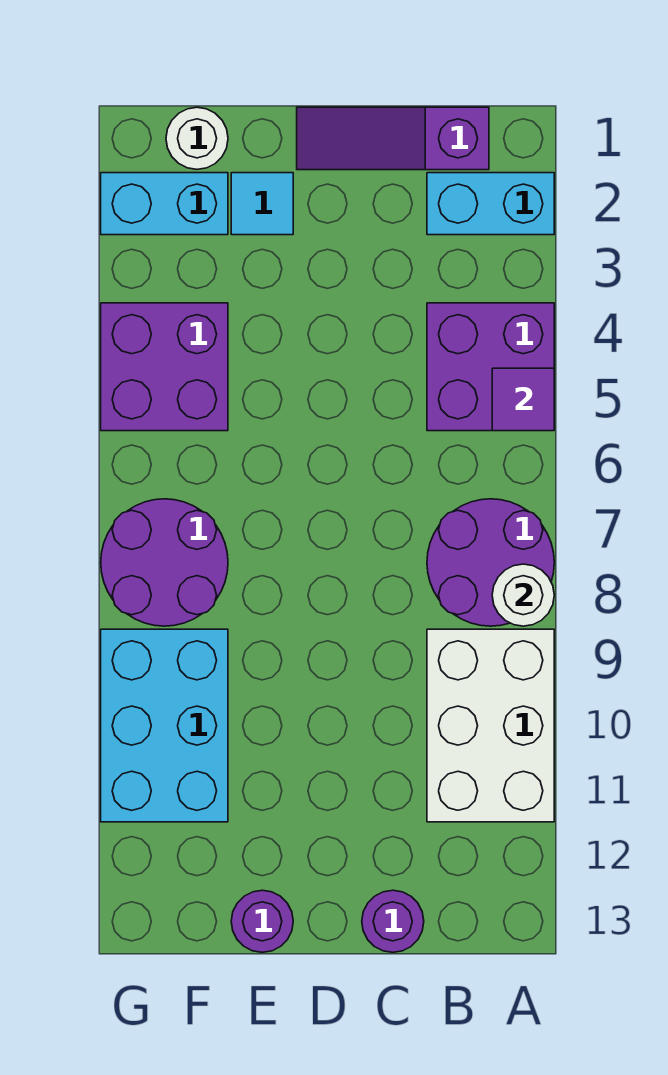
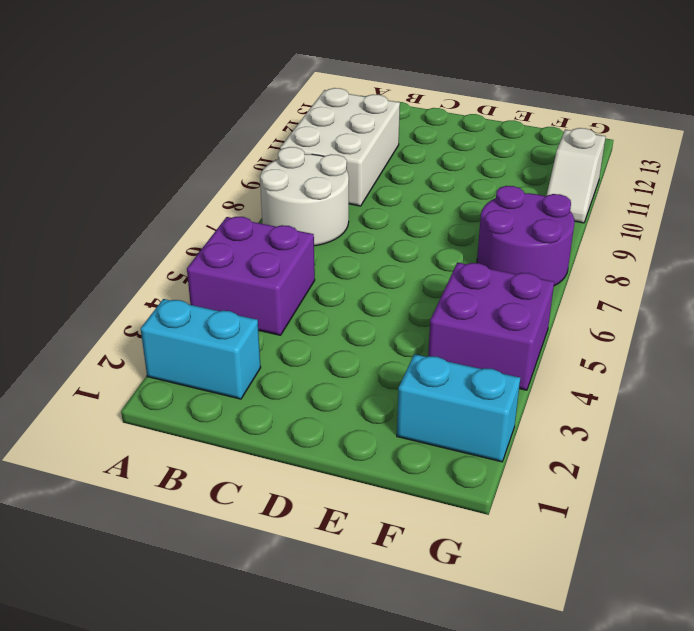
white 2x2 round brick [260,147,349,246] -> purple 2x2 round brick [427,499,554,626]
white 1x2 slope [546,128,606,223] -> cyan 2x3 brick [101,629,228,822]
none -> purple 1x3 slope [297,107,489,170]
none -> purple 1x1 round brick [362,890,424,952]
none -> cyan 1x1 tile [231,173,293,235]

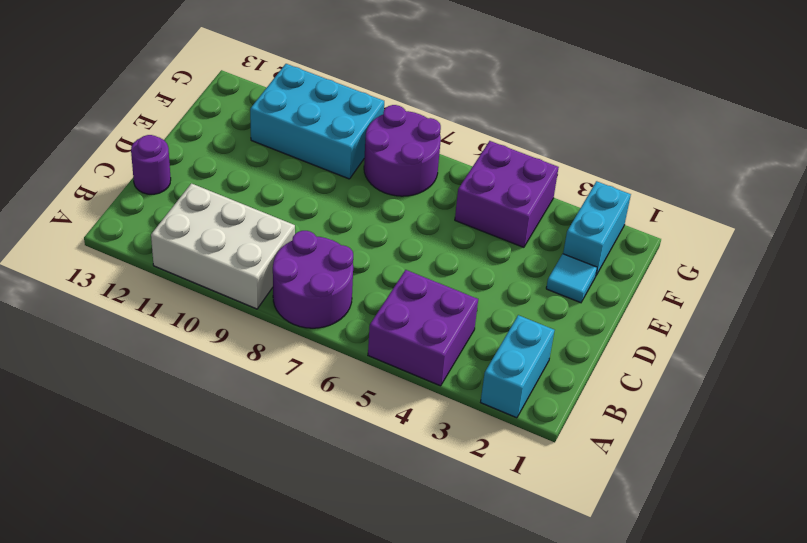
none -> purple 1x3 slope [297,107,489,170]
none -> purple 1x1 round brick [231,890,293,952]
none -> white 1x1 round brick [166,107,228,169]

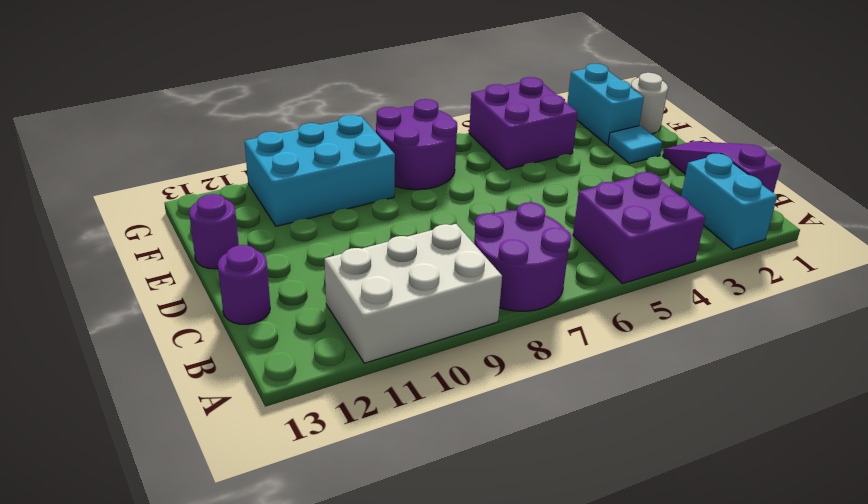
none -> purple 1x1 tile [492,368,554,431]
none -> white 1x1 round brick [492,564,554,626]

